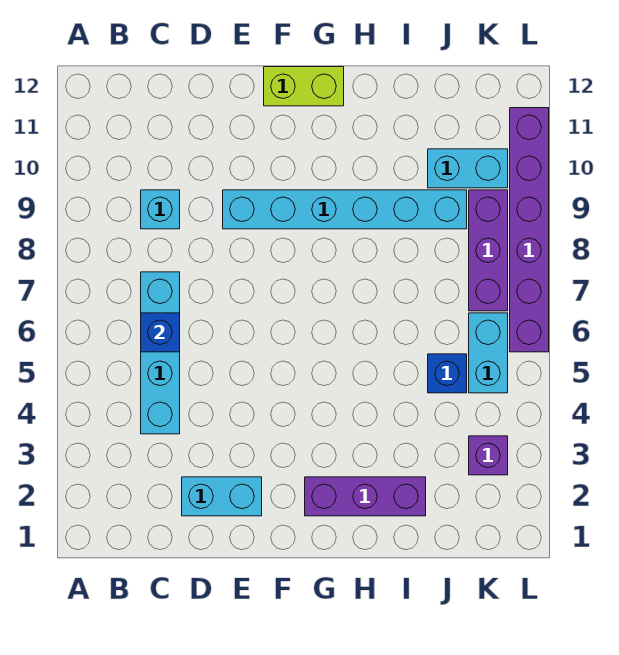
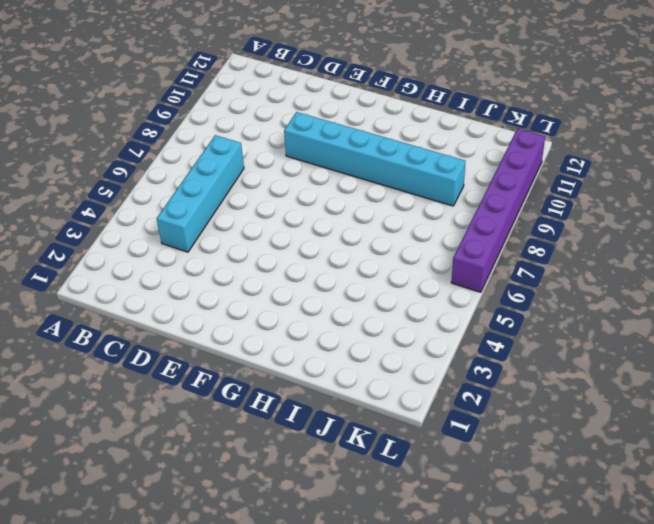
none -> cyan 1x1 brick [141,190,180,229]
none -> cyan 1x2 brick [182,477,262,516]
none -> lime 1x2 brick [264,67,344,106]

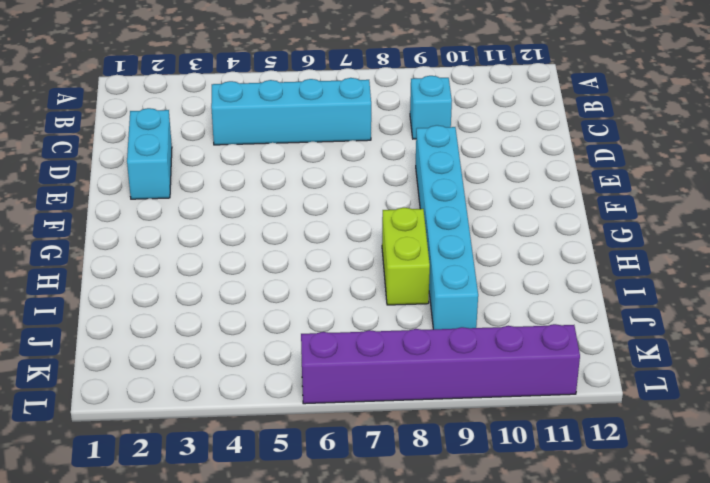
lime 1x2 brick [382,208,430,305] -> lime 1x2 brick moved to [264,67,344,106]
none -> purple 1x3 brick [305,477,426,516]
none -> blue 1x1 brick [428,354,467,393]
none -> cyan 1x2 brick [428,149,508,188]

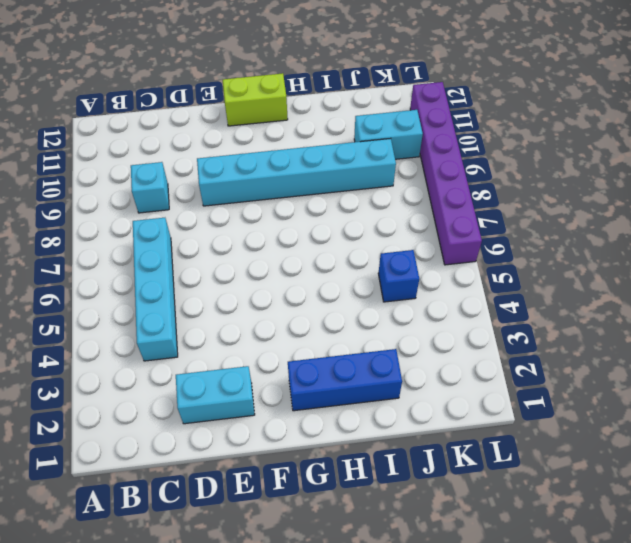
blue 1x3 brick [288,349,402,411] -> purple 1x3 brick [305,477,426,516]
none -> purple 1x1 brick [469,436,508,475]
none -> cyan 1x2 brick [469,313,508,393]
none -> purple 1x3 brick [469,190,508,311]

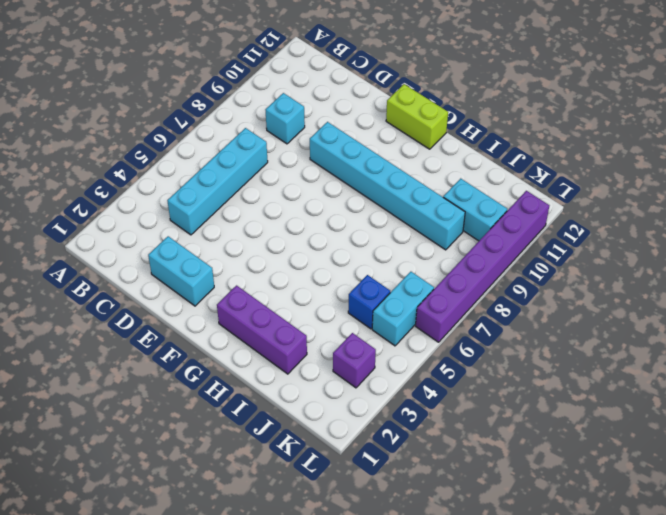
none -> purple 1x3 brick [469,190,508,311]
none -> blue 1x1 brick [141,313,180,352]

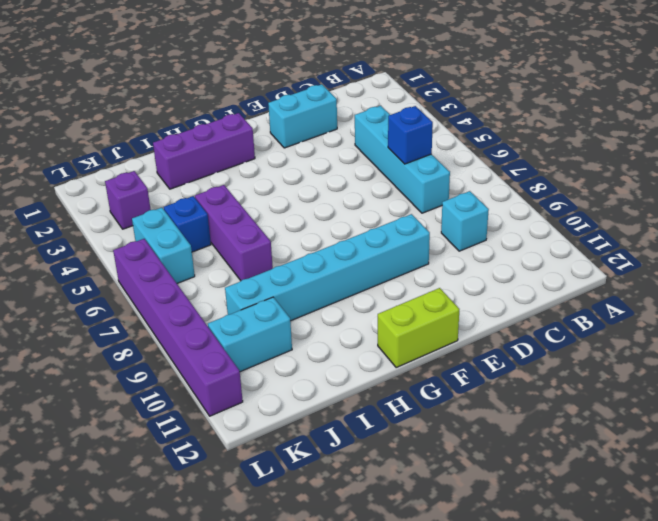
purple 1x3 brick [195,185,273,281] -> purple 1x3 brick moved to [469,190,508,311]

